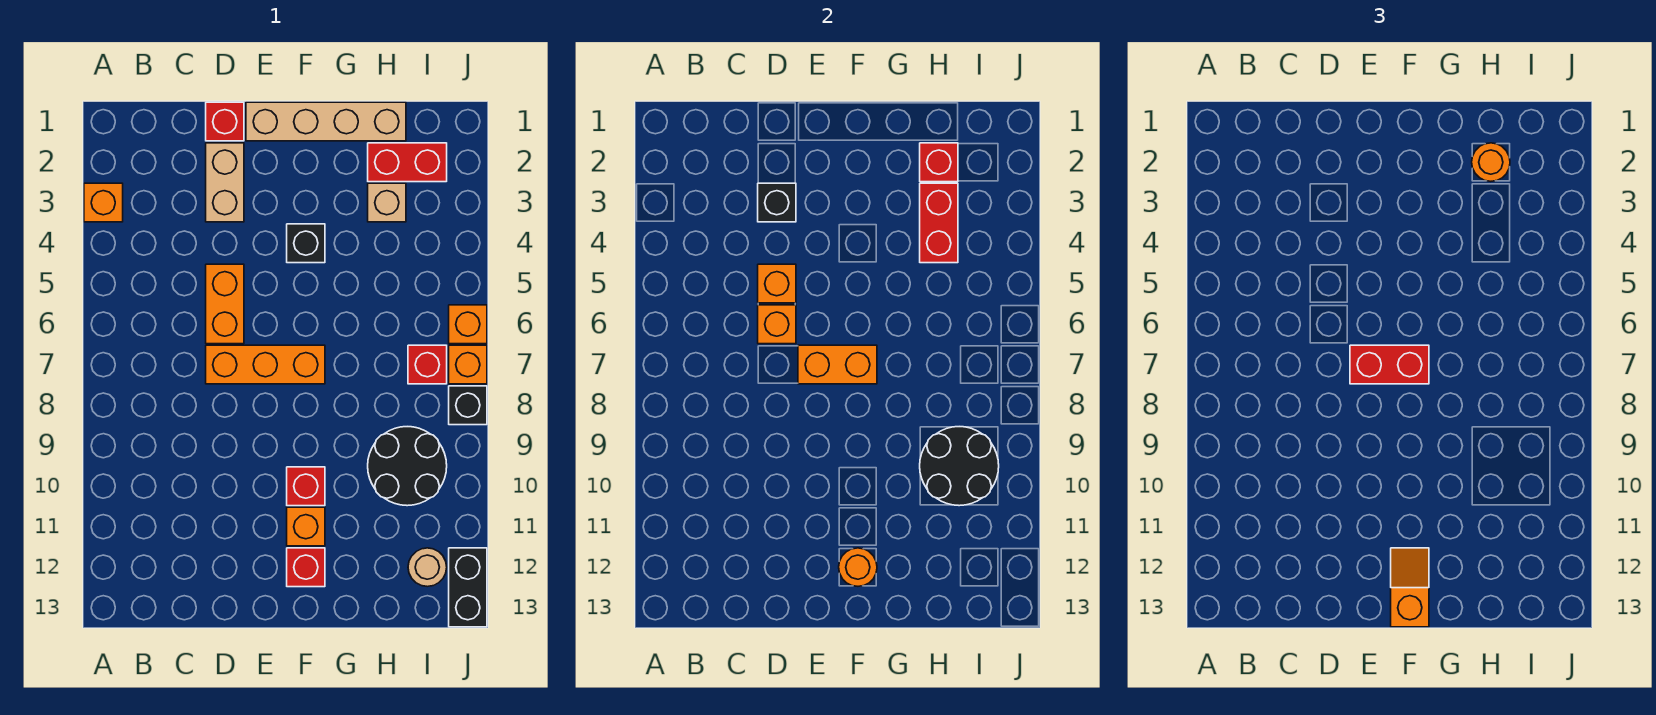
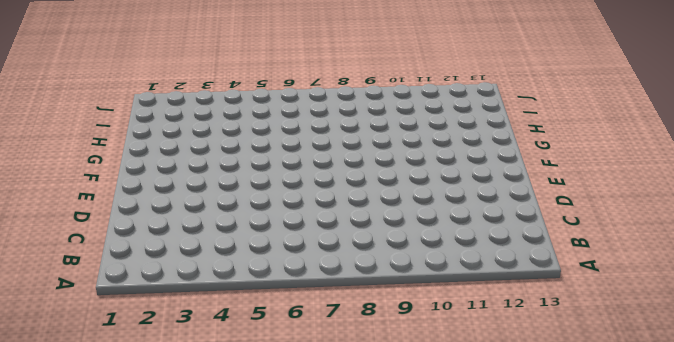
none -> orange 1x1 brick [84,183,123,222]
none -> red 1x1 brick [206,102,244,141]
none -> tan 1x2 brick [206,143,244,222]
none -> orange 1x2 brick [206,264,244,344]

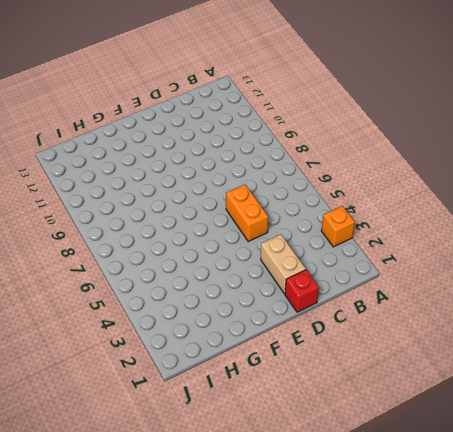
none -> orange 1x3 brick [206,345,325,384]
none -> tan 1x4 brick [246,102,406,141]
none -> black 1x1 brick [287,224,325,263]
none -> red 1x1 brick [287,467,325,506]

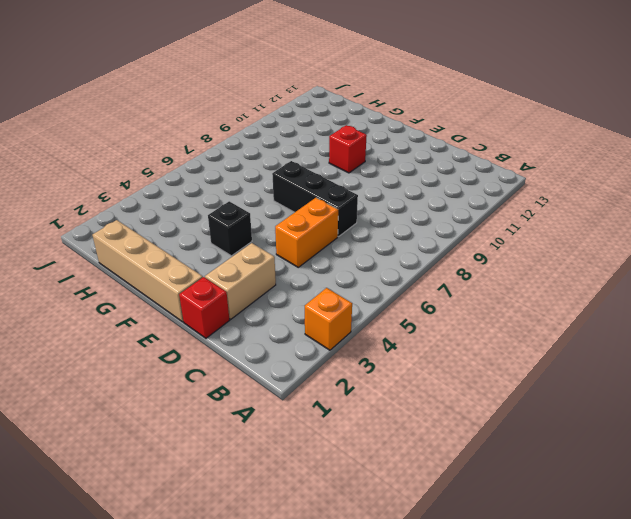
black 1x3 brick [272,161,358,237] -> orange 1x3 brick [206,345,325,384]
none -> orange 1x1 brick [287,507,325,546]
none -> red 1x1 brick [287,548,325,587]
none -> red 1x2 brick [368,143,447,182]
none -> tan 1x1 brick [368,183,406,222]

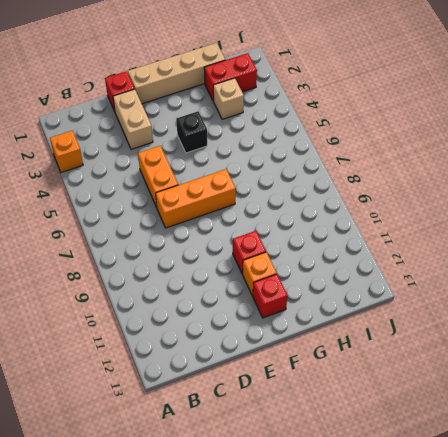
none -> black 2x2 round brick [368,427,447,506]
none -> red 1x1 brick [408,345,447,384]
none -> tan 1x1 round brick [408,548,447,587]
none -> orange 1x1 brick [449,305,487,344]

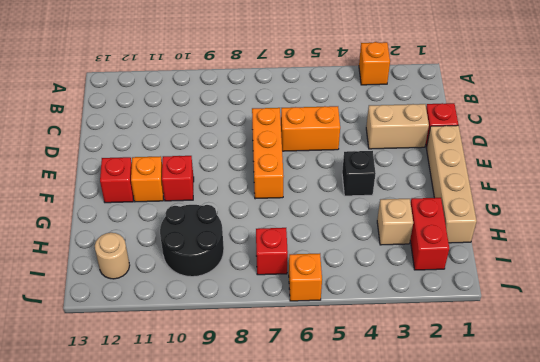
none -> orange 1x1 brick [449,345,487,384]
none -> black 1x1 brick [449,386,487,425]
none -> black 1x2 brick [449,548,487,627]
none -> black 1x1 brick [758,183,796,222]

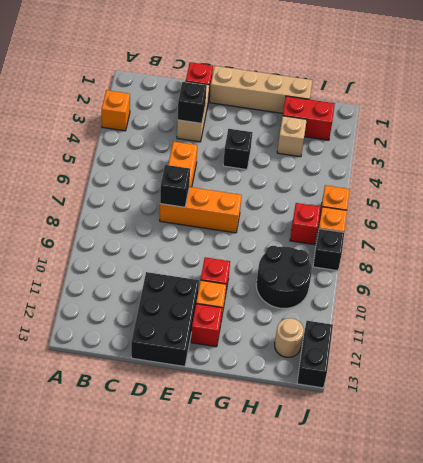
black 1x1 brick [160,165,190,207] -> none
black 2x3 brick [131,272,199,367] -> none
none -> orange 1x1 brick [758,264,796,303]
none -> orange 1x1 brick [758,305,796,344]
none -> orange 1x2 brick [798,345,877,384]
none -> orange 1x1 round brick [839,548,877,586]

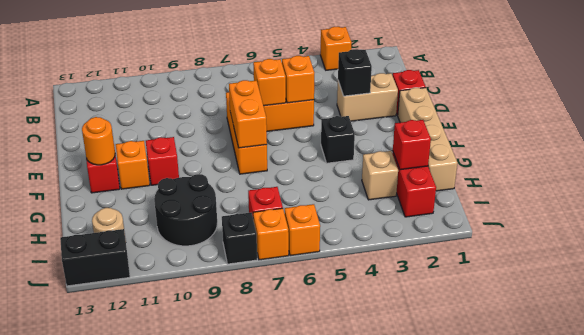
none -> red 1x2 brick [920,183,958,263]
none -> black 2x2 round brick [920,427,999,506]
none -> red 1x2 brick [1350,345,1429,384]
none -> orange 1x2 slope [1391,548,1429,627]

